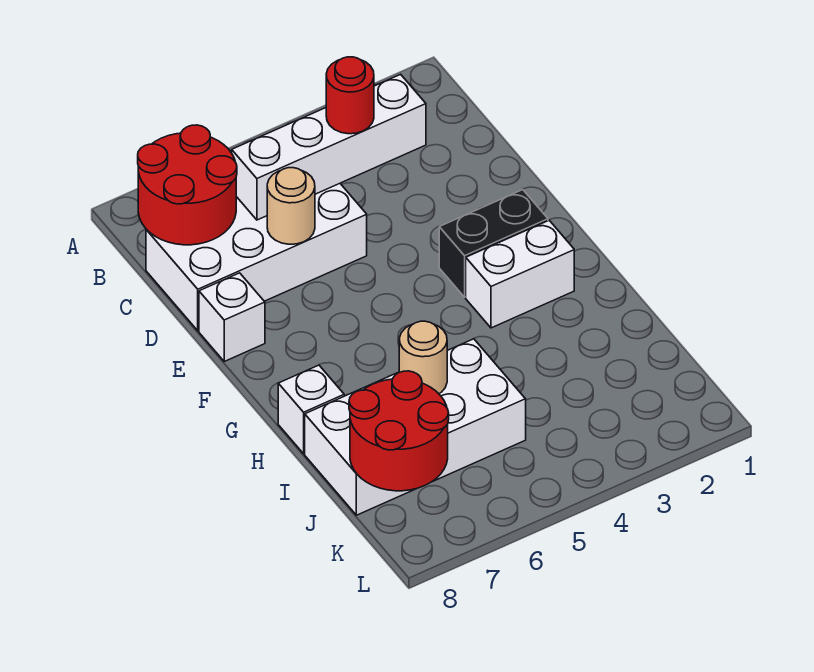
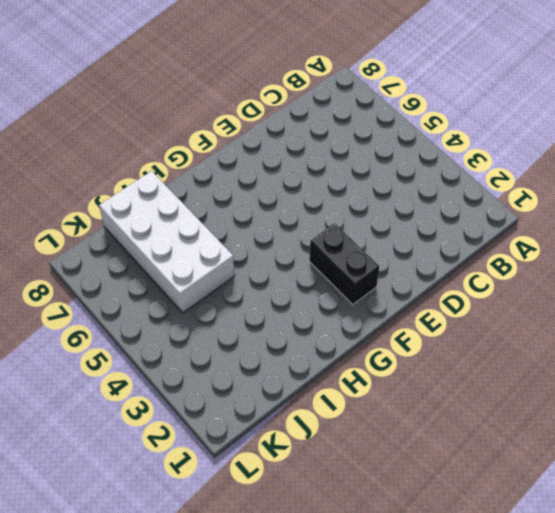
none -> white 2x4 brick [146,184,367,331]
none -> white 1x1 brick [199,273,265,361]
none -> white 1x2 brick [466,220,574,328]

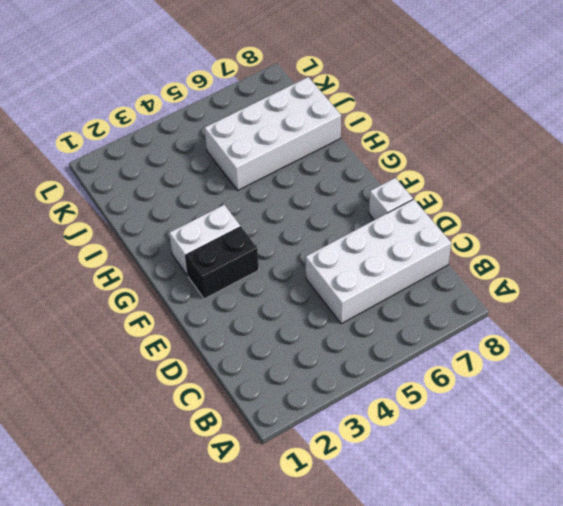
none -> white 1x1 brick [278,365,344,454]
none -> red 2x2 round brick [138,125,237,245]
none -> white 1x4 brick [232,74,426,220]

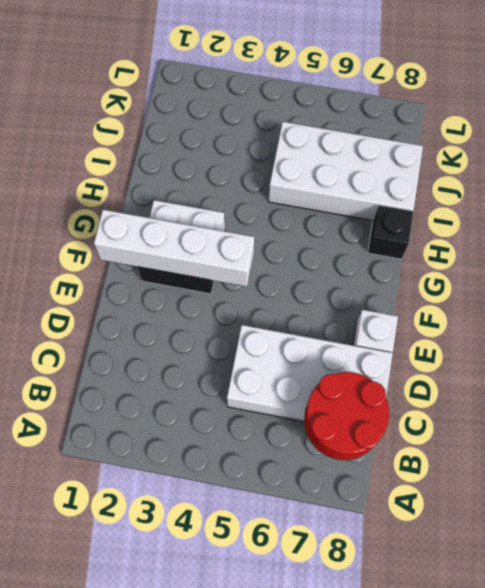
white 1x4 brick [94,210,254,287] -> white 1x4 brick moved to [232,74,426,220]
black 1x1 brick [368,205,414,259] -> white 1x1 brick [278,365,344,454]
none -> tan 1x1 round brick [267,168,315,244]
none -> tan 1x1 round brick [399,321,447,394]
none -> red 2x2 round brick [349,371,449,491]

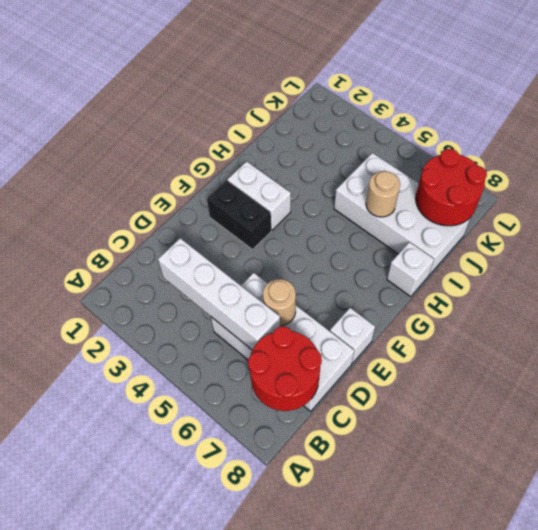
none -> red 1x1 round brick [326,57,374,134]

